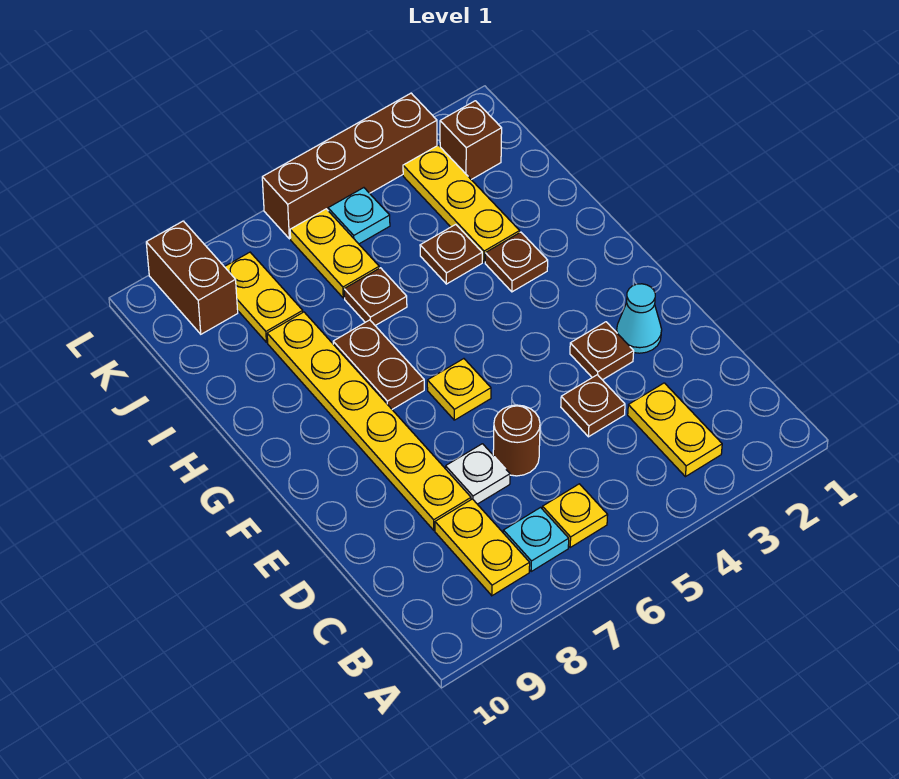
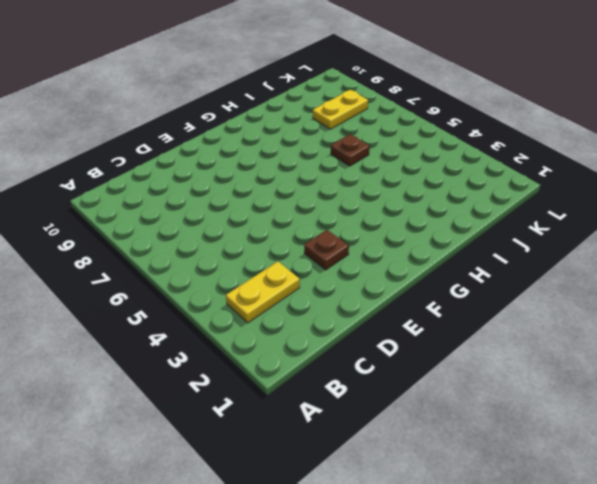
none -> yellow 1x1 plate [542,484,608,547]
none -> cyan 1x1 plate [503,508,569,571]
none -> yellow 1x2 plate [435,499,530,596]

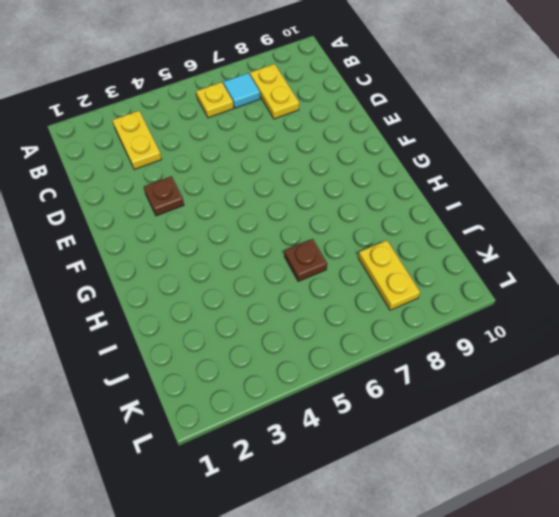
cyan 1x1 tile [223,73,260,108] -> cyan 1x1 plate [503,508,569,571]
none -> brown 1x1 plate [561,375,625,437]
none -> brown 1x1 round brick [493,405,540,476]
none -> white 1x1 plate [446,444,510,504]

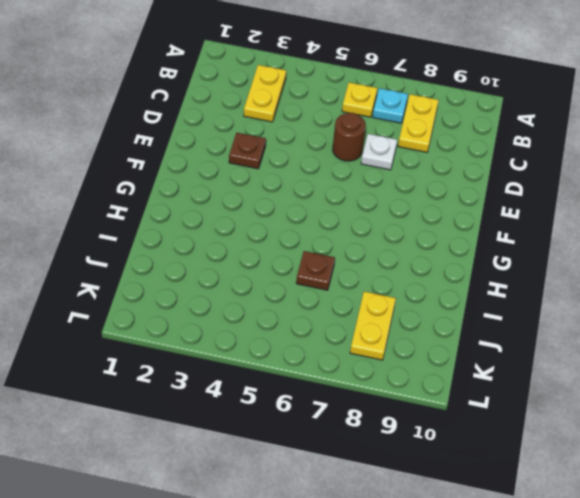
none -> brown 1x1 plate [561,375,625,437]
none -> yellow 1x6 plate [267,312,471,530]
none -> cyan 1x1 cone [617,284,662,353]

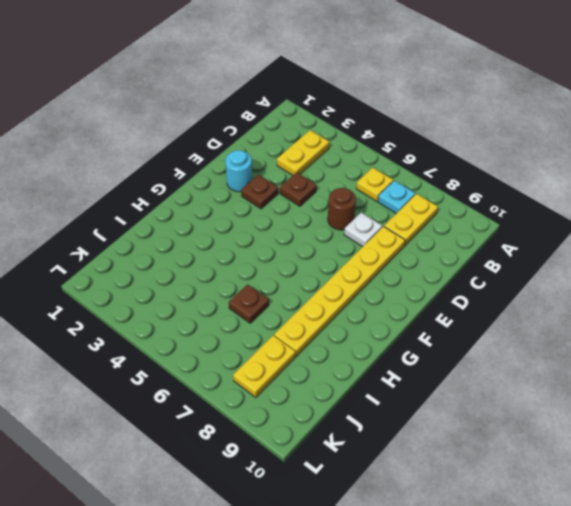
cyan 1x1 round brick [225,150,252,192] -> cyan 1x1 cone [617,284,662,353]
none -> yellow 1x1 plate [427,359,491,420]
none -> brown 1x2 plate [333,320,424,409]
none -> brown 1x1 plate [485,232,548,292]

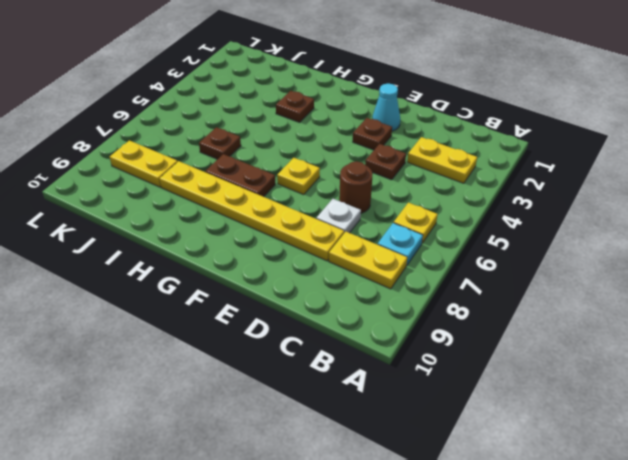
none -> yellow 1x3 plate [403,145,520,262]
none -> brown 1x1 plate [420,224,482,284]
none -> yellow 1x2 plate [290,209,379,298]

